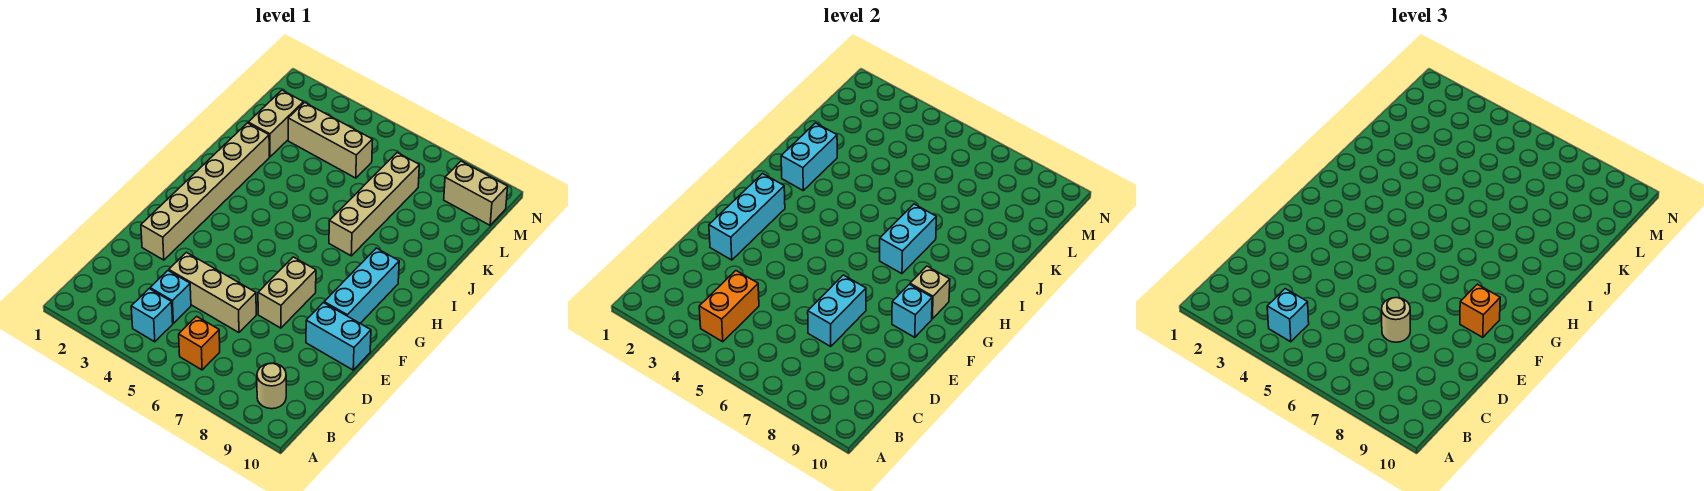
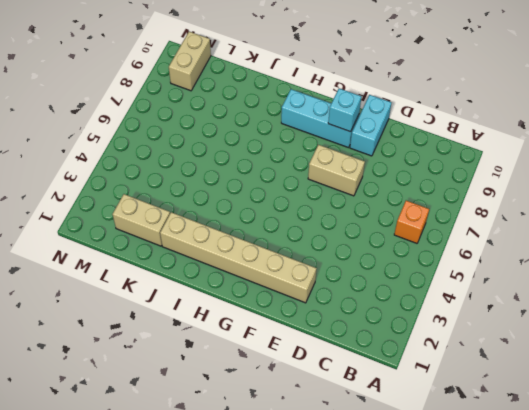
none -> cyan 1x1 brick [131,289,173,342]
none -> tan 1x1 round brick [257,363,286,409]
none -> cyan 1x1 brick [150,270,191,323]

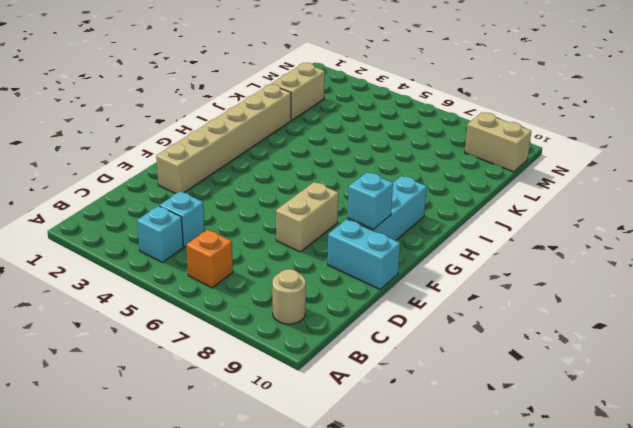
none -> tan 1x3 brick [169,252,256,333]
none -> tan 1x4 brick [329,153,419,256]
none -> tan 1x3 brick [288,102,373,178]

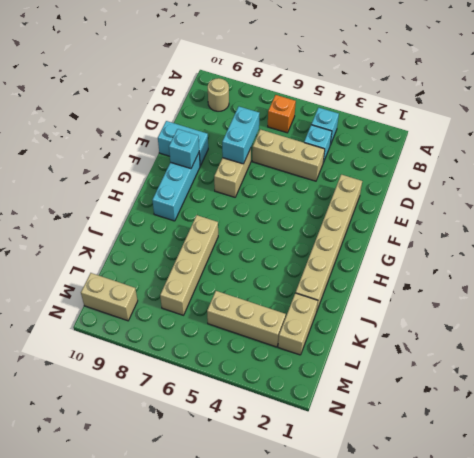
none -> orange 1x2 brick [699,271,759,342]
none -> cyan 1x3 brick [709,174,785,260]
none -> tan 1x1 brick [910,266,950,319]

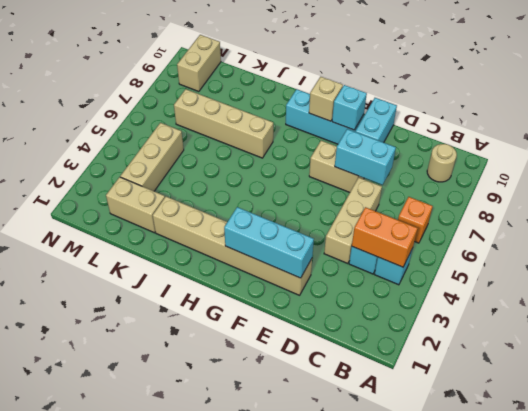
none -> cyan 1x2 brick [880,204,936,274]
none -> cyan 1x2 brick [781,123,837,190]
none -> cyan 1x1 brick [1267,289,1309,342]

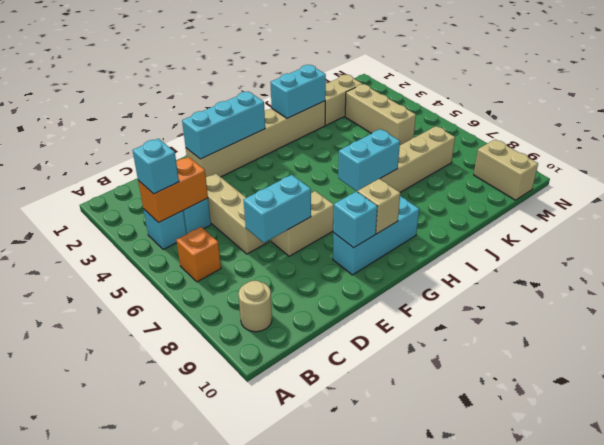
none -> cyan 1x2 brick [306,303,371,370]
none -> tan 1x1 round brick [1382,298,1410,342]
none -> orange 1x1 brick [1460,284,1500,337]

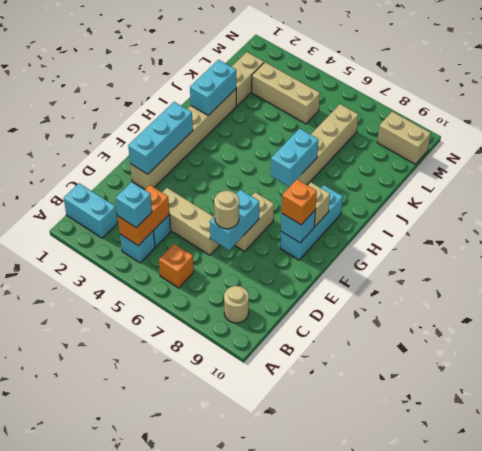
cyan 1x2 brick [64,183,117,238] -> cyan 1x2 brick moved to [306,303,371,370]

